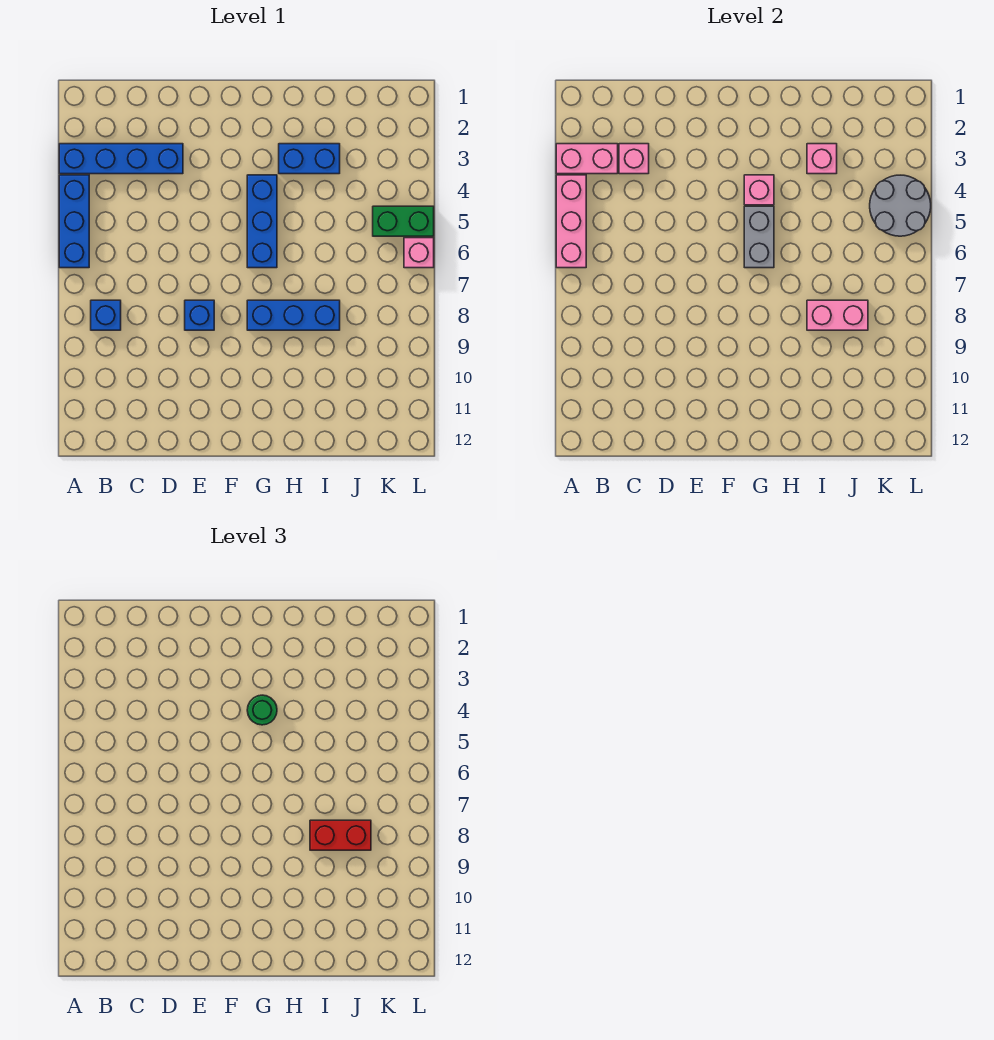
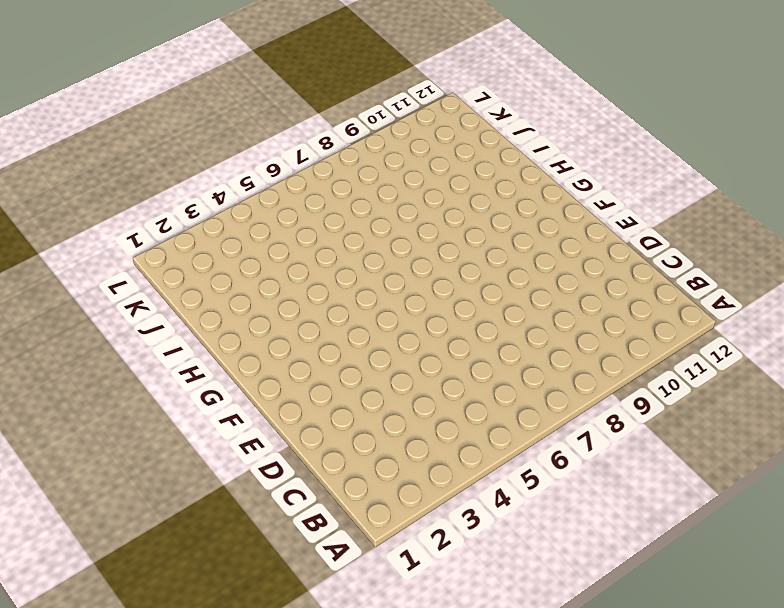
none -> blue 1x4 brick [59,144,183,174]
none -> blue 1x3 brick [59,175,89,268]
none -> blue 1x1 brick [91,300,121,330]

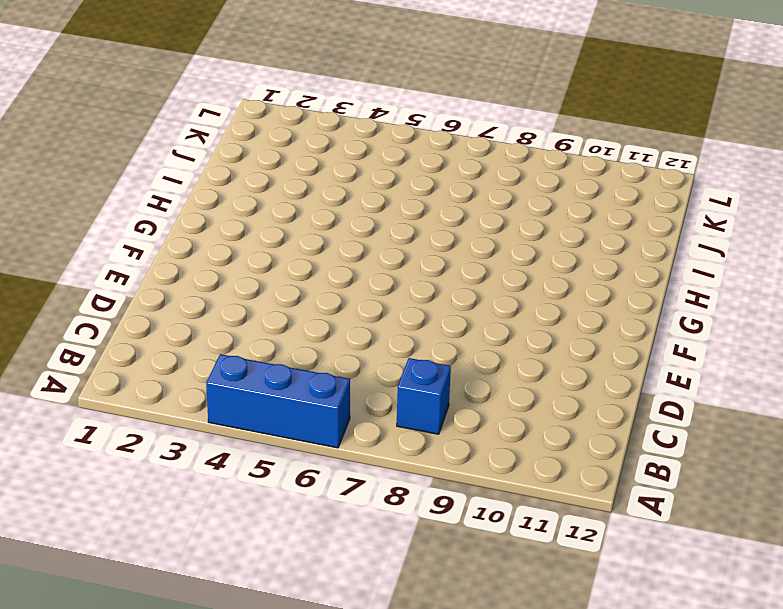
none -> blue 1x4 brick [59,144,183,174]
none -> blue 1x1 brick [185,300,214,330]
none -> blue 1x3 brick [247,175,277,268]

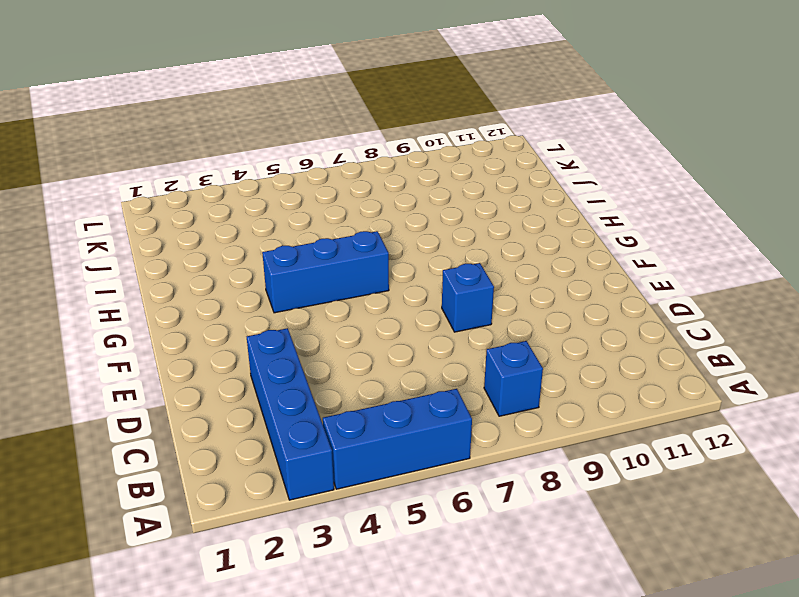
none -> blue 1x3 brick [247,300,340,330]
none -> blue 1x2 brick [279,144,340,174]
none -> green 1x2 brick [373,206,434,236]

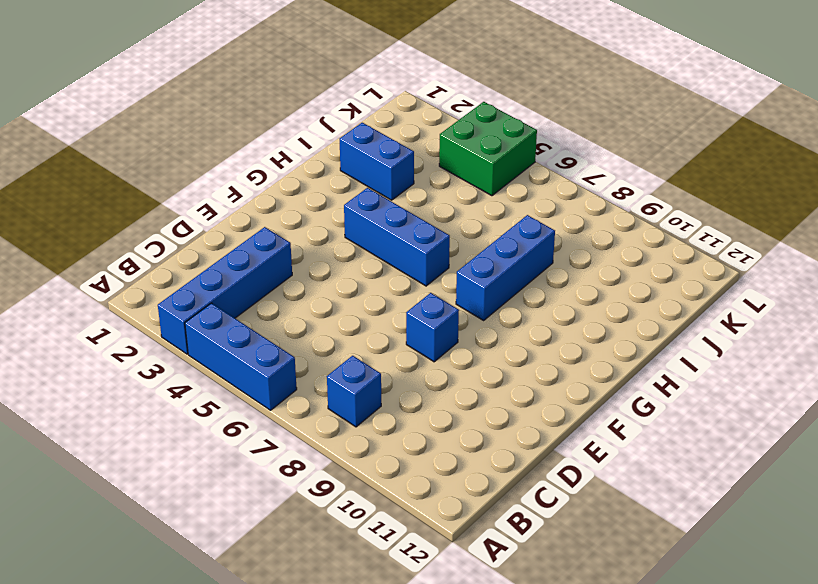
blue 1x2 brick [340,123,414,200] -> blue 1x2 brick turned to [279,144,340,174]
green 2x2 brick [439,102,537,196] -> green 1x2 brick [373,206,434,236]
none -> pink 1x1 brick [404,238,434,268]
none -> pink 1x2 brick [556,144,618,174]
none -> pink 1x3 brick [556,175,586,268]

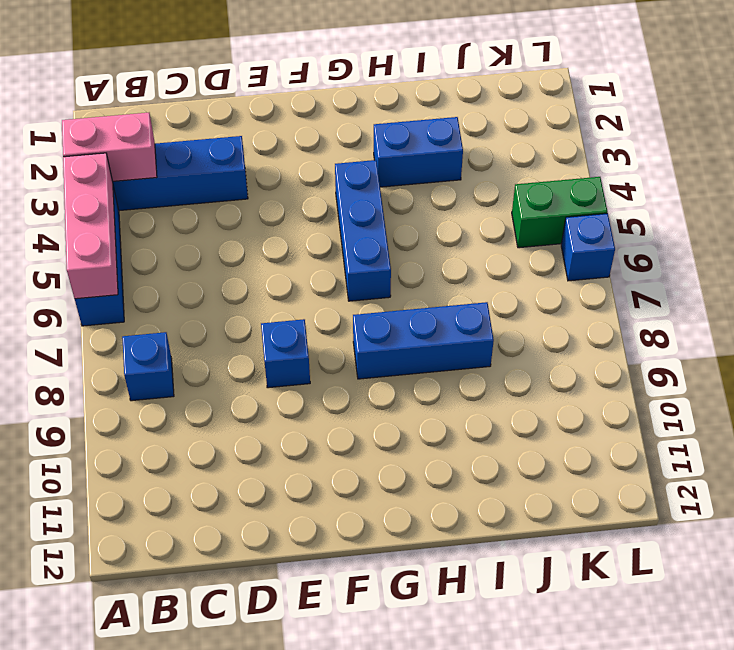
blue 1x1 brick [561,213,615,281] -> pink 1x1 brick [404,238,434,268]
none -> pink 1x1 brick [619,144,649,174]
none -> pink 1x1 brick [744,175,774,205]
none -> grey 1x2 brick [744,206,774,268]

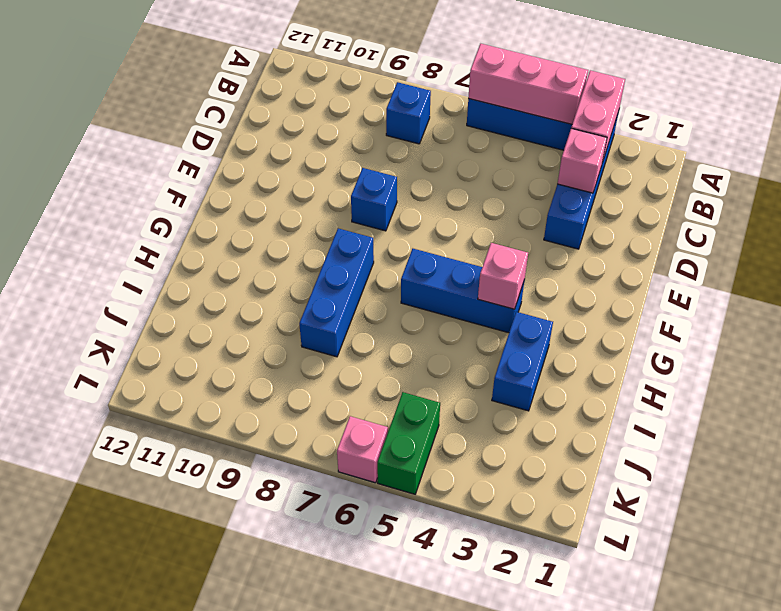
none -> grey 1x2 brick [744,206,774,268]
none -> pink 1x1 brick [807,144,837,174]
none -> pink 1x2 brick [807,300,868,330]

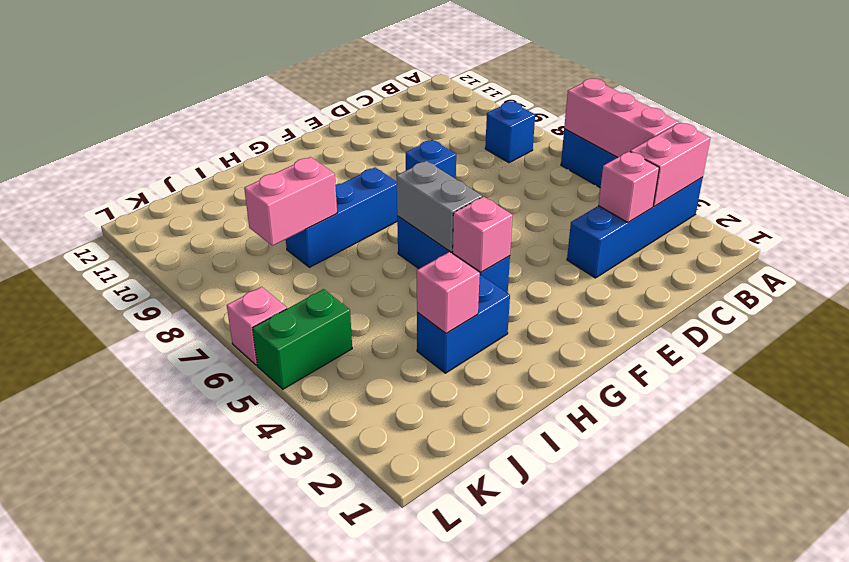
none -> grey 2x2 round brick [870,175,931,236]
none -> green 1x1 round brick [247,695,277,725]
none -> red 1x2 brick [310,820,371,850]

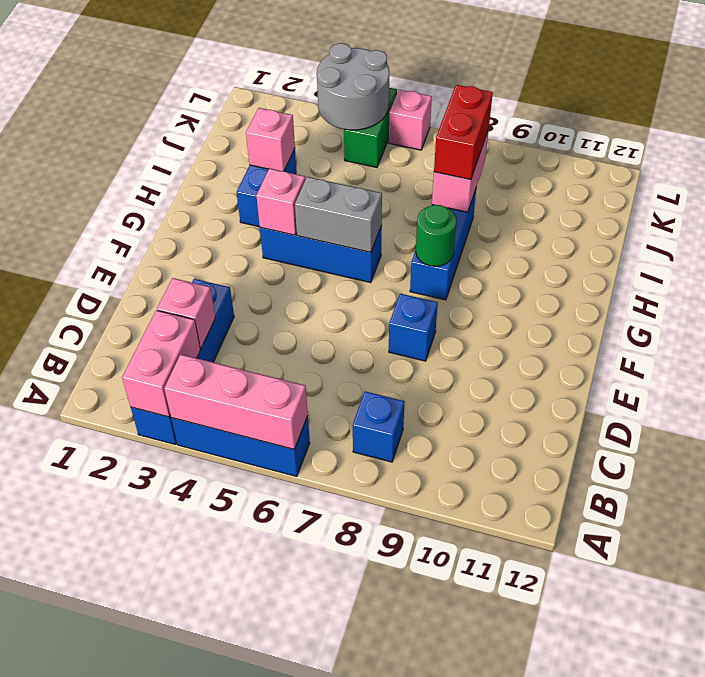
green 1x1 round brick [416,205,457,266] -> green 1x1 round brick moved to [247,695,277,725]

